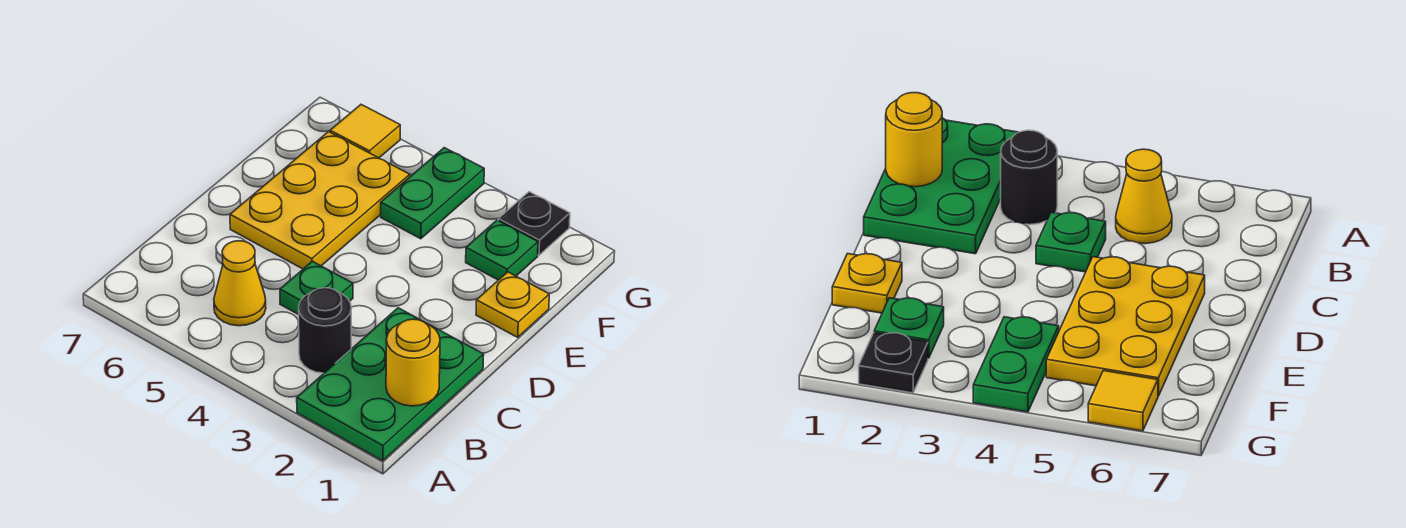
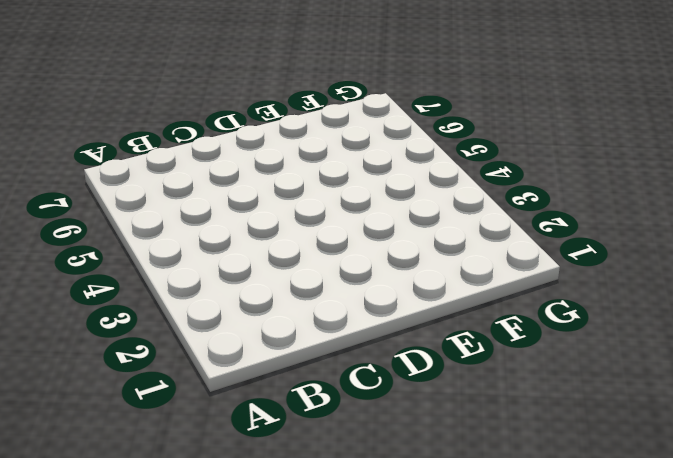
none -> green 2x3 plate [297,308,484,461]
none -> black 1x1 round brick [299,288,351,373]

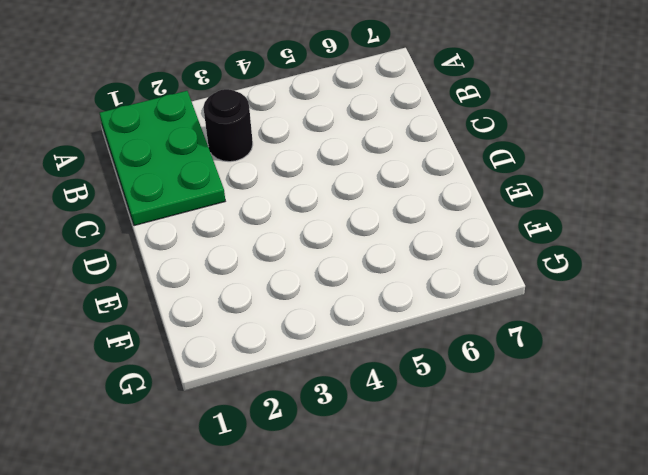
none -> yellow 1x1 cone [214,241,266,326]
none -> green 1x1 plate [280,261,353,315]

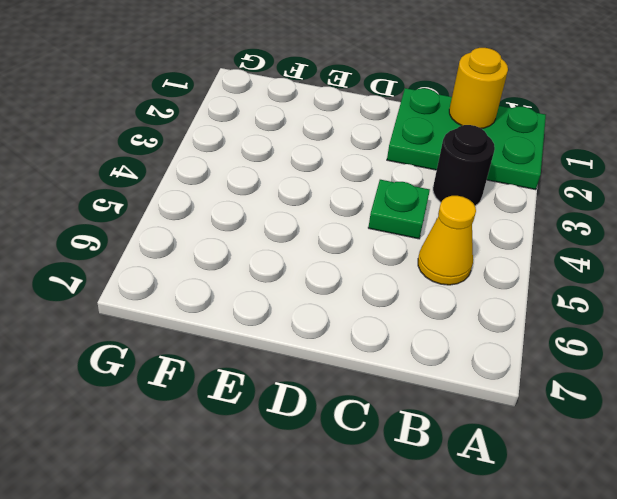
none -> yellow 2x3 plate [230,132,410,269]
none -> yellow 1x1 plate [476,272,549,337]

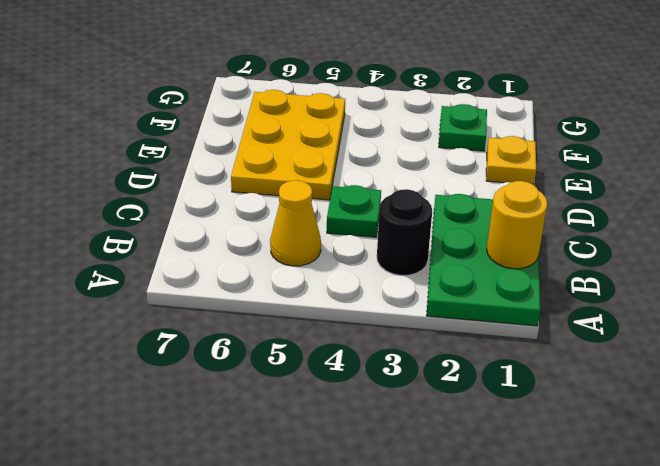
none -> green 1x2 plate [381,148,484,239]
none -> black 1x1 plate [498,192,570,255]

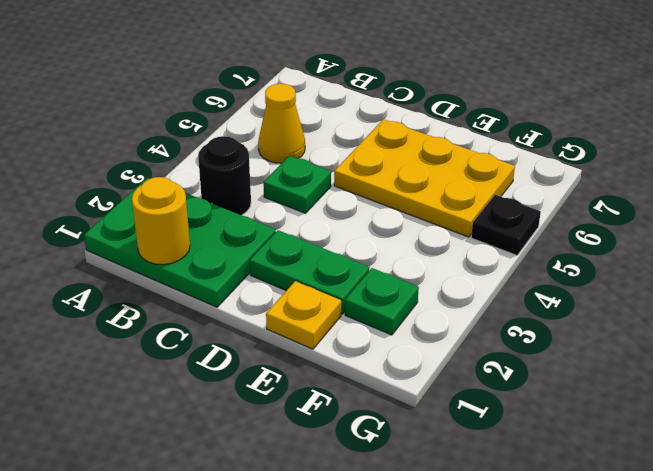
green 1x2 plate [250,230,370,314] -> green 1x2 plate moved to [381,148,484,239]
black 1x1 plate [471,195,541,255] -> black 1x1 plate moved to [498,192,570,255]
none -> yellow 1x1 tile [330,105,400,158]

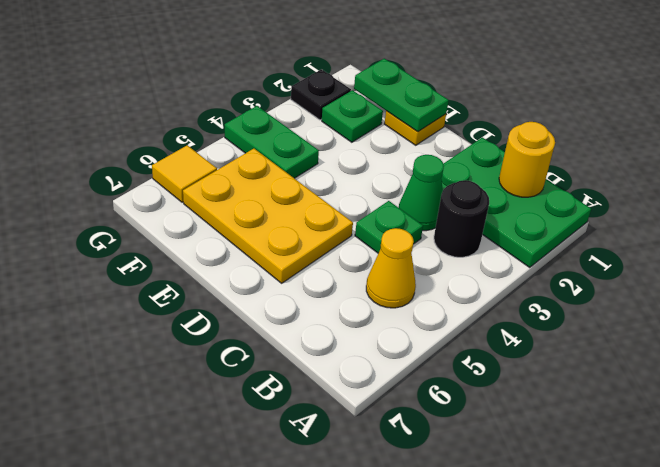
green 1x1 cone [399,155,444,231] -> none
green 1x2 plate [354,58,449,132] -> none

